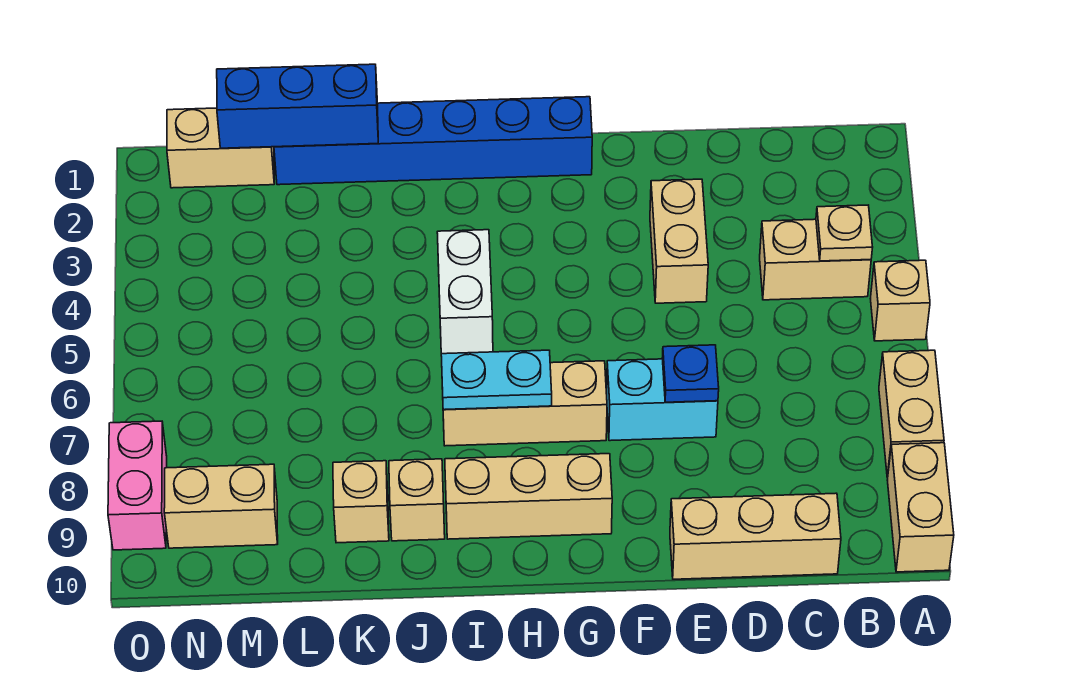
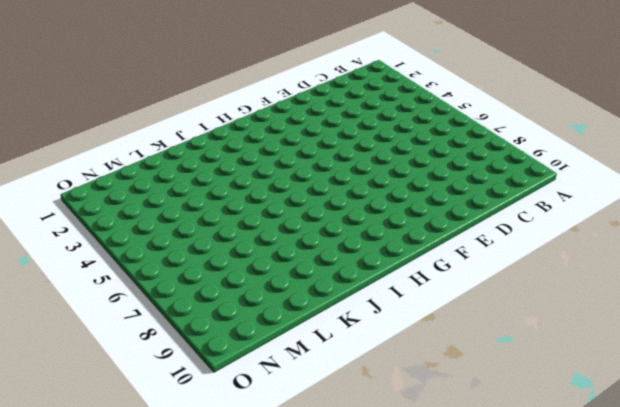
none -> tan 1x1 brick [870,260,930,341]
none -> tan 1x2 brick [879,350,944,478]
none -> tan 1x2 brick [887,443,954,572]

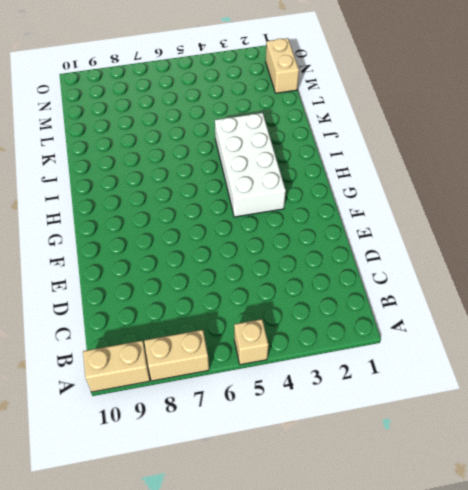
white 2x4 brick [215,113,286,217] -> white 1x2 brick [437,230,493,354]
none -> tan 1x2 brick [760,219,871,300]
none -> tan 1x3 brick [670,493,841,579]
none -> tan 1x2 brick [650,179,708,303]

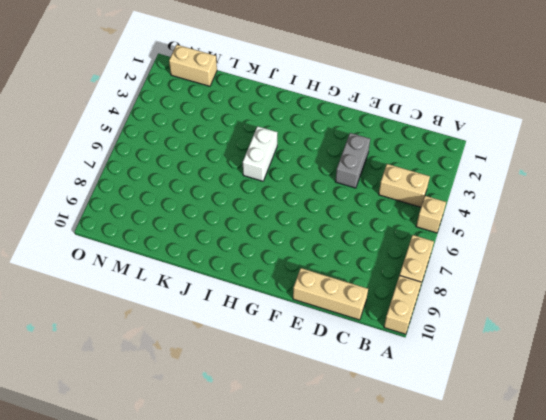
grey 1x2 brick [335,133,370,188] -> tan 1x2 brick [650,179,708,303]
none -> cyan 1x2 brick [607,359,718,441]
none -> blue 1x6 brick [274,97,592,185]
none -> tan 1x3 brick [442,361,607,446]

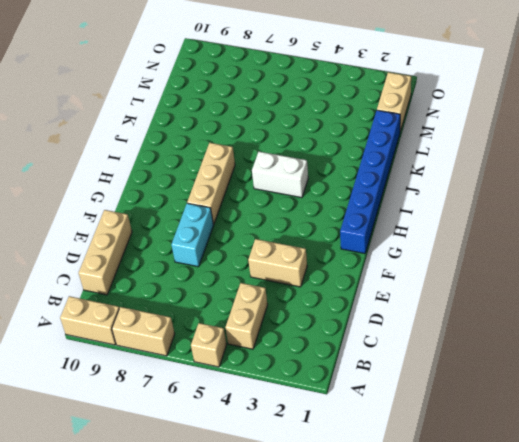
none -> tan 1x3 brick [445,454,612,539]
none -> tan 1x1 brick [389,459,445,541]
none -> tan 1x1 brick [333,461,389,543]

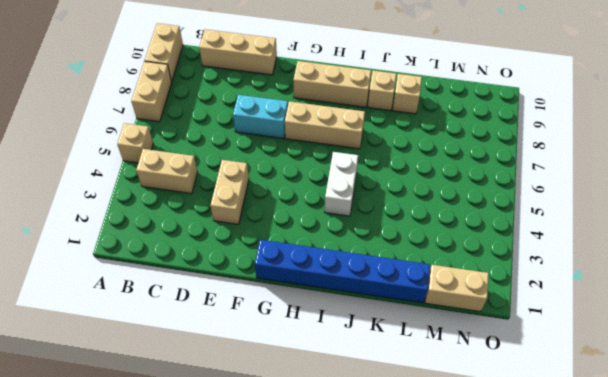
none -> tan 1x2 brick [164,464,278,548]
none -> pink 1x2 brick [108,421,167,550]
none -> tan 1x1 plate [816,205,873,261]

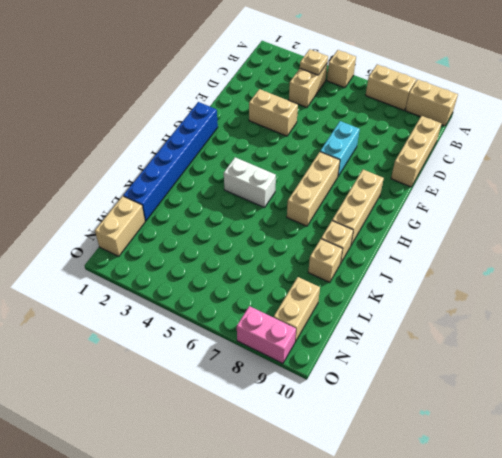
none -> blue 1x1 plate [662,345,719,402]
none -> cyan 1x2 plate [441,350,552,410]
none -> blue 1x3 brick [217,64,378,148]

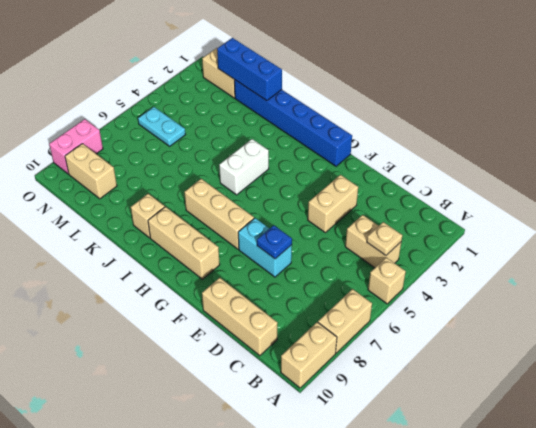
cyan 1x2 plate [138,107,185,146] -> cyan 1x2 plate moved to [441,350,552,410]
none -> tan 1x1 brick [333,461,389,543]

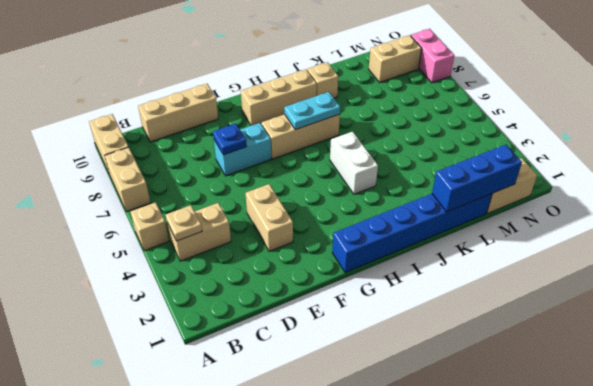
none -> tan 1x1 brick [333,461,389,543]

